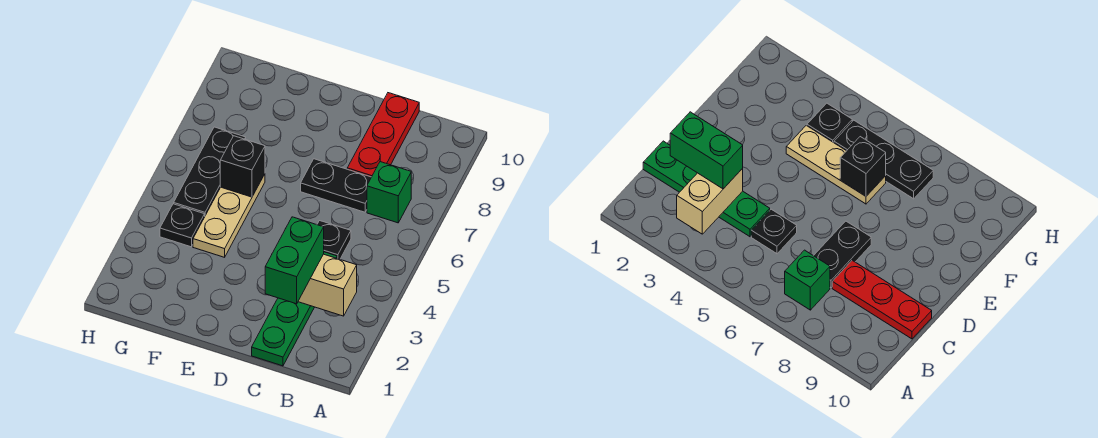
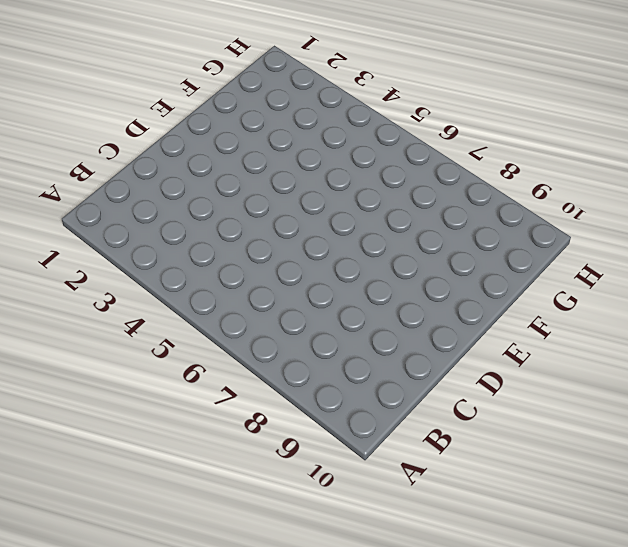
none -> green 1x1 brick [367,162,411,223]
none -> green 1x4 plate [252,252,337,366]

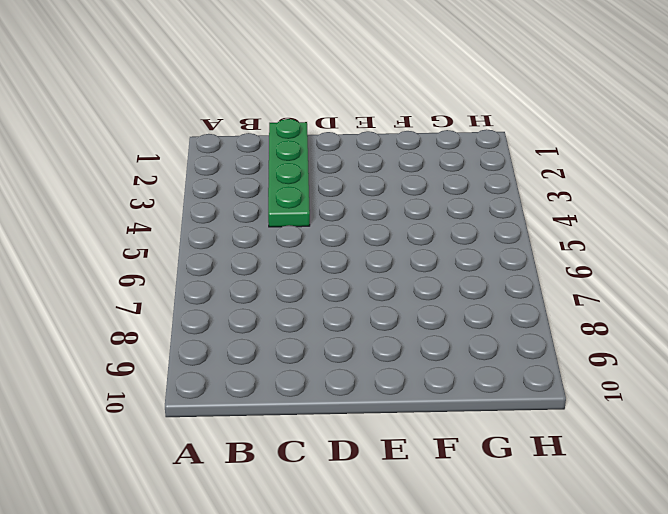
none -> green 1x1 brick [367,162,411,223]
none -> black 1x1 plate [317,221,351,259]

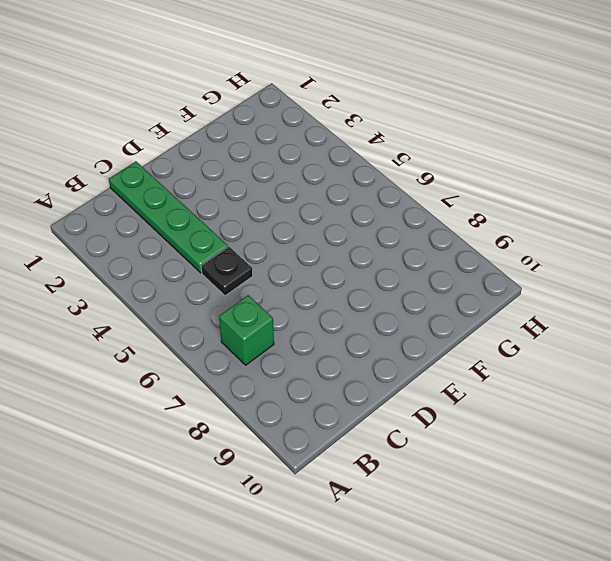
none -> black 1x2 plate [301,159,371,212]
none -> red 1x3 plate [347,93,419,177]

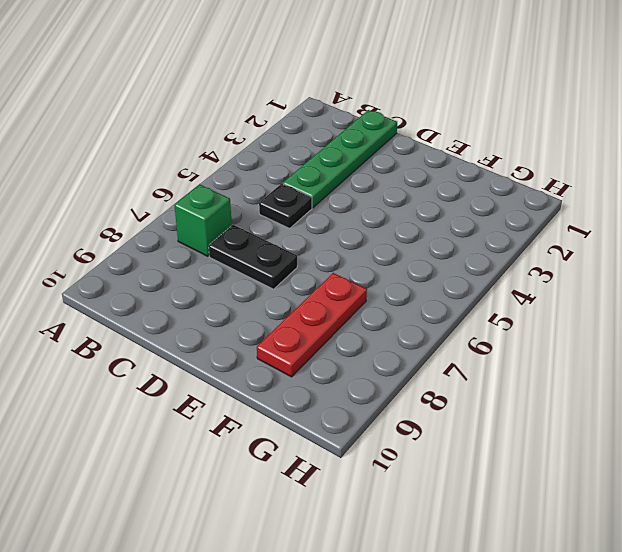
red 1x3 plate [257,273,367,377] -> red 1x3 plate moved to [347,93,419,177]
none -> tan 1x3 plate [193,174,265,257]
none -> black 1x1 plate [160,204,205,247]

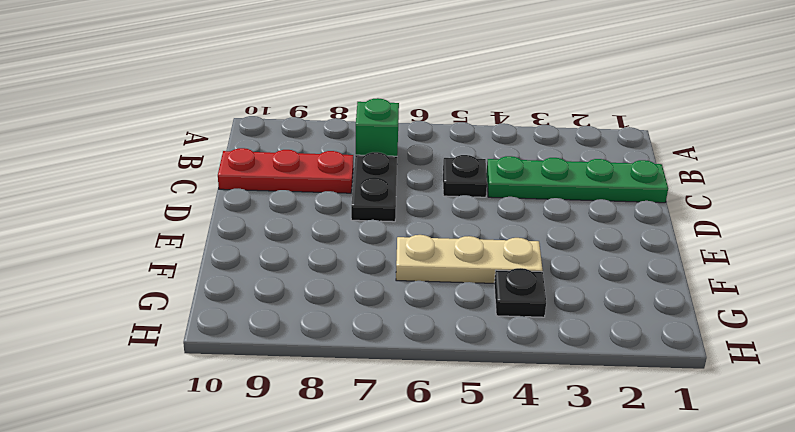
none -> black 1x3 plate [174,127,246,215]
none -> tan 1x2 brick [298,254,357,316]

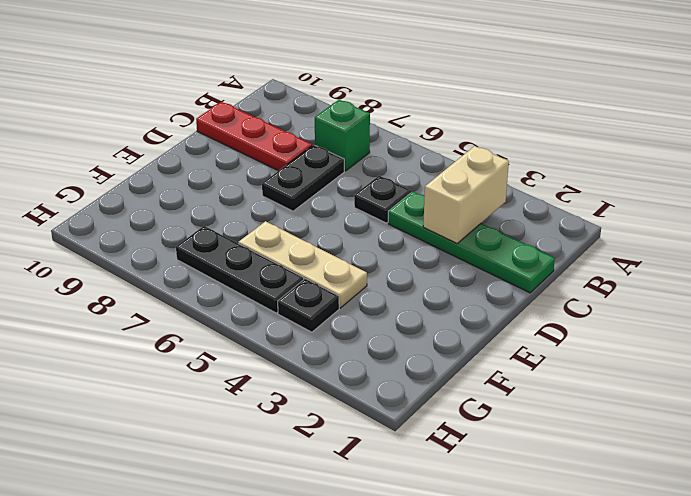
none -> black 1x1 brick [220,136,265,197]
none -> green 1x2 brick [265,217,324,304]

